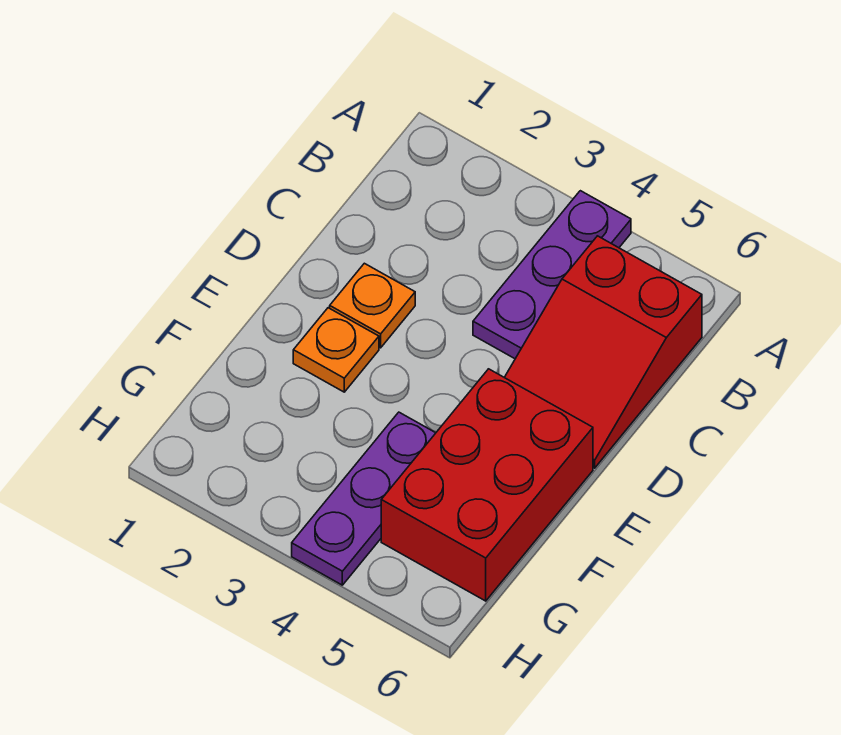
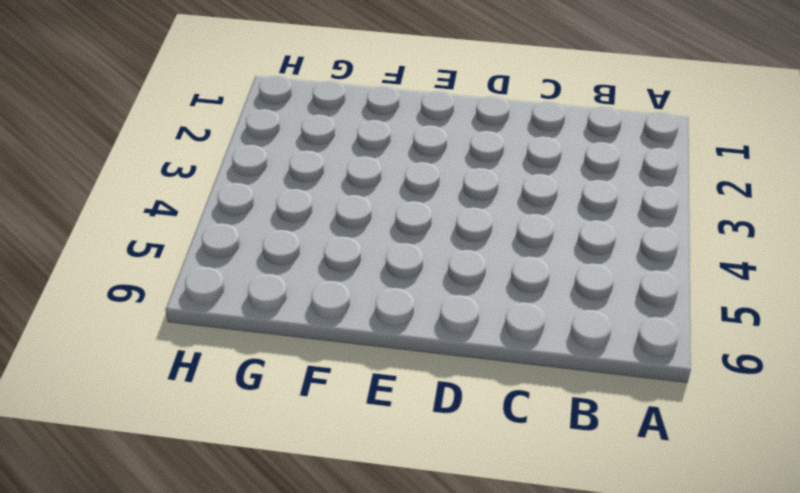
none -> purple 1x3 plate [473,191,631,359]
none -> red 2x3 slope [504,236,702,468]

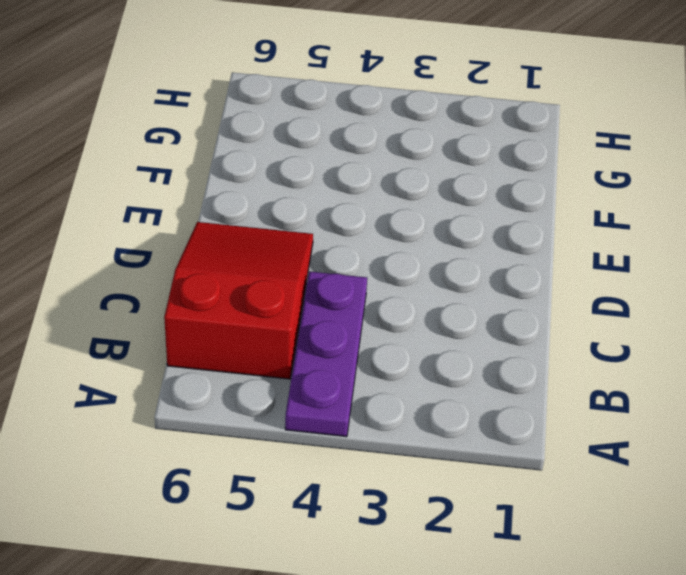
none -> orange 1x1 plate [330,263,415,348]
none -> orange 1x1 plate [293,308,379,392]

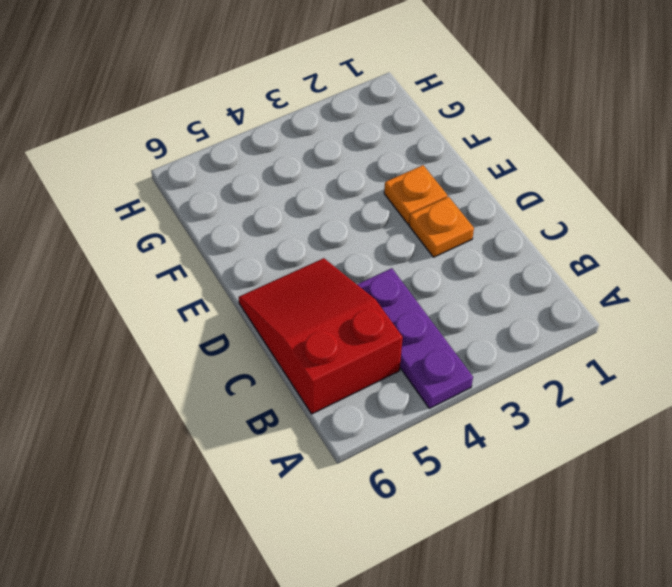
none -> red 2x3 brick [381,369,593,601]
none -> purple 1x3 plate [292,412,435,585]

